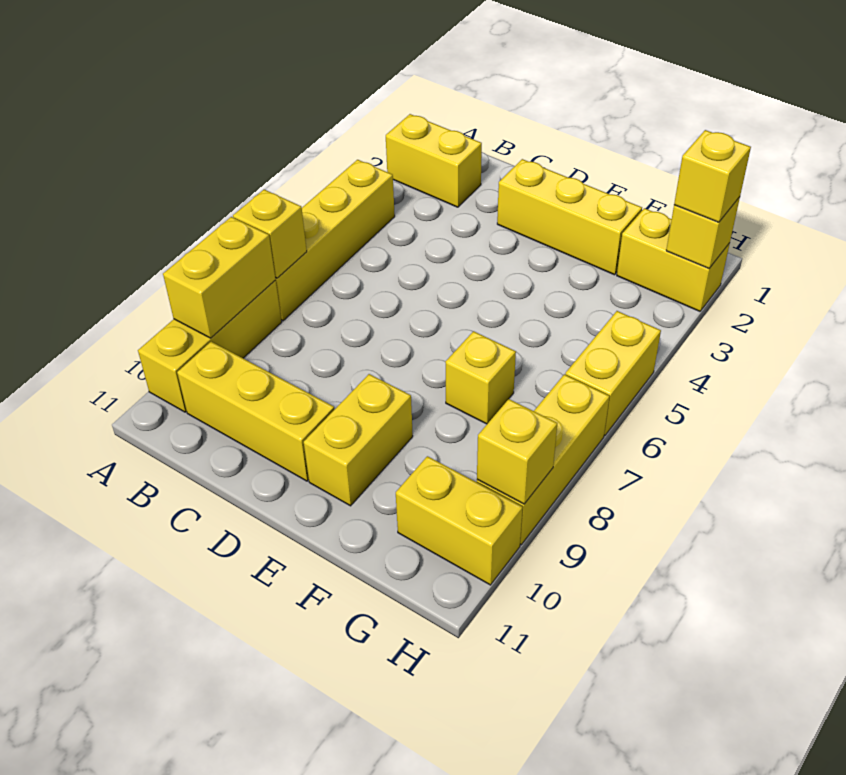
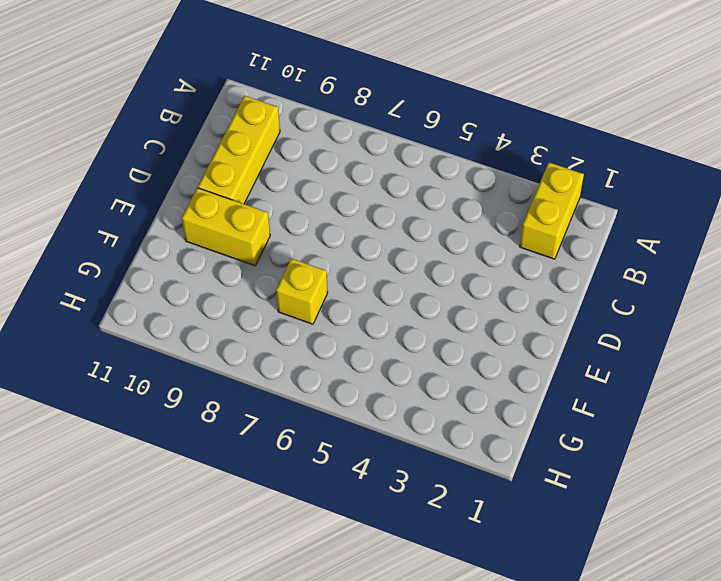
none -> yellow 1x4 brick [275,160,395,321]
none -> yellow 1x3 brick [138,281,282,412]
none -> yellow 1x3 brick [497,159,642,275]

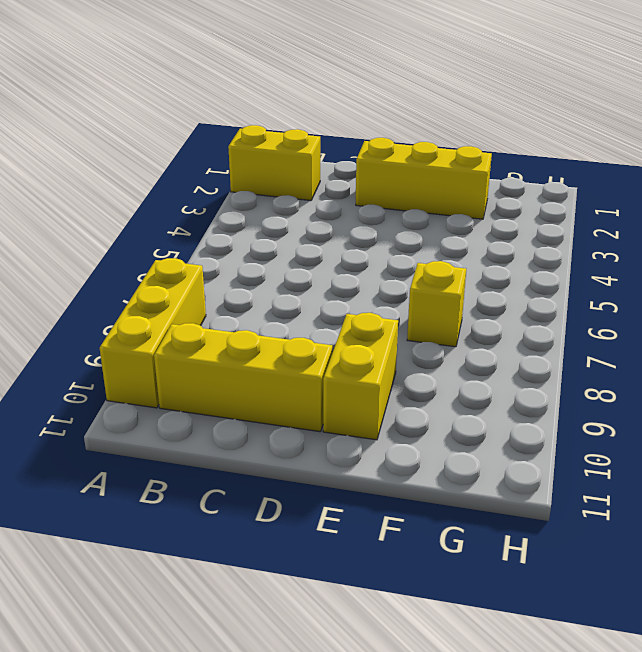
none -> yellow 1x4 brick [275,160,395,321]
none -> yellow 1x2 brick [617,208,730,311]
none -> yellow 1x2 brick [396,456,523,585]

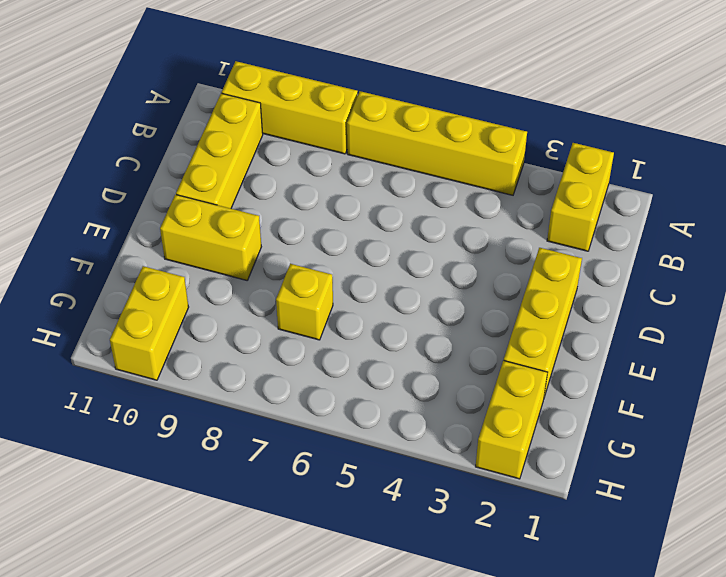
none -> yellow 1x2 brick [565,311,661,436]
none -> yellow 1x3 brick [477,374,610,545]
none -> yellow 1x1 brick [233,190,307,278]

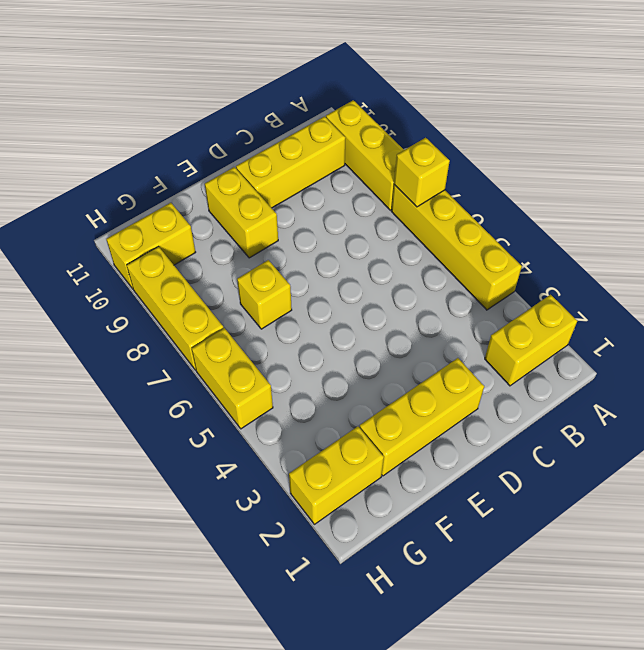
none -> yellow 1x2 brick [163,217,276,338]
none -> yellow 1x1 brick [666,197,740,268]
none -> yellow 1x1 brick [477,399,557,504]

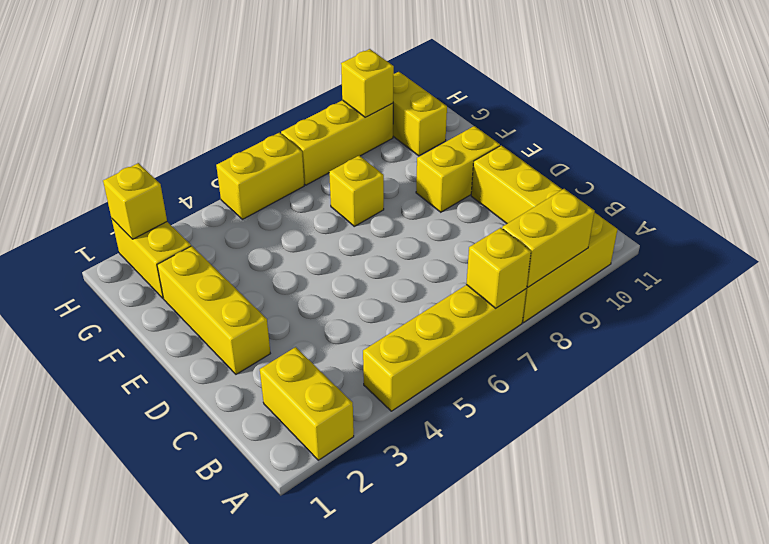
none -> yellow 1x1 brick [674,130,751,222]

